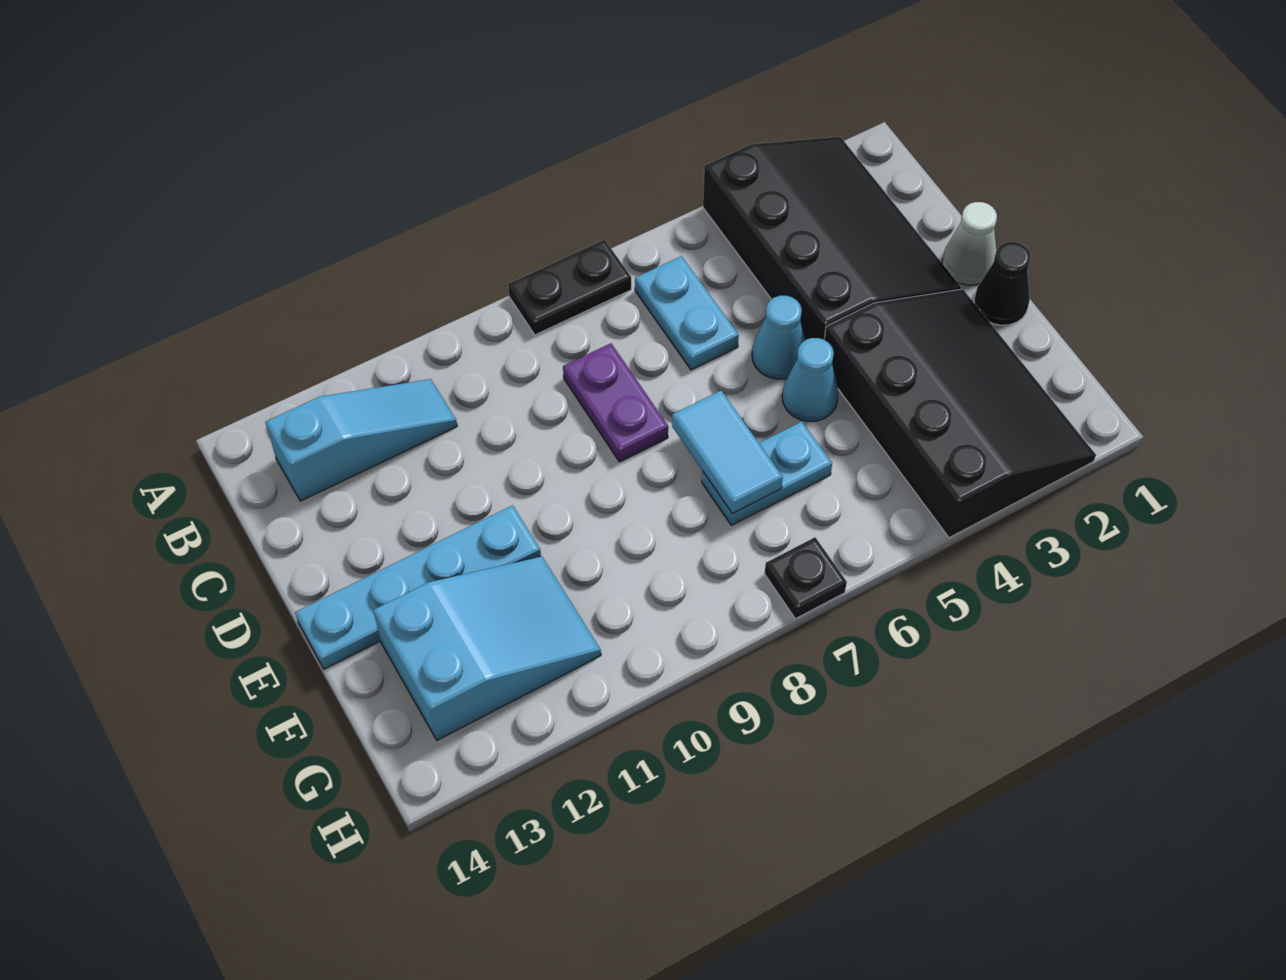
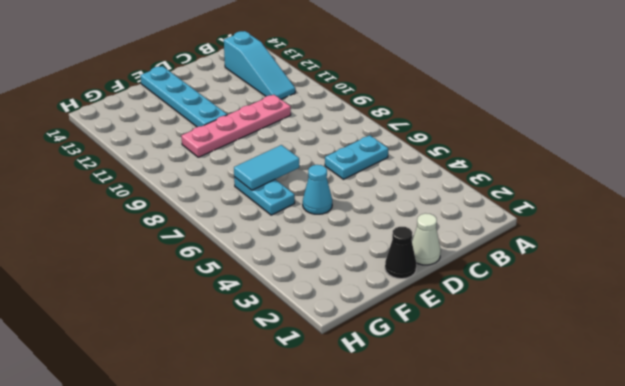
pink 1x4 plate [181,95,291,157] -> none
none -> black 3x4 slope [703,137,961,340]
none -> black 1x2 plate [508,240,631,335]
none -> purple 1x2 plate [563,343,668,462]

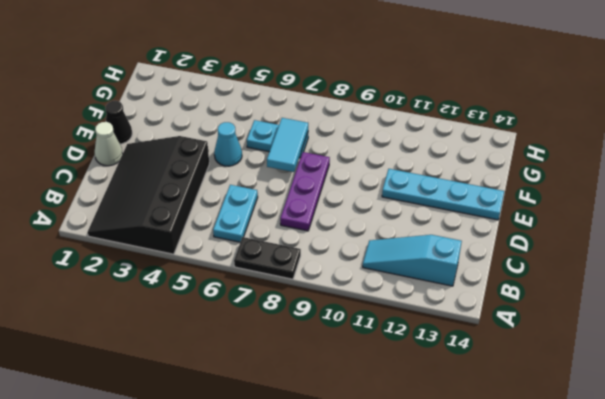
purple 1x3 plate [280,152,330,231] -> purple 1x2 plate [563,343,668,462]
none -> cyan 1x1 cone [752,296,805,379]
none -> black 3x4 slope [824,289,1096,538]
none -> cyan 2x3 slope [373,556,601,740]

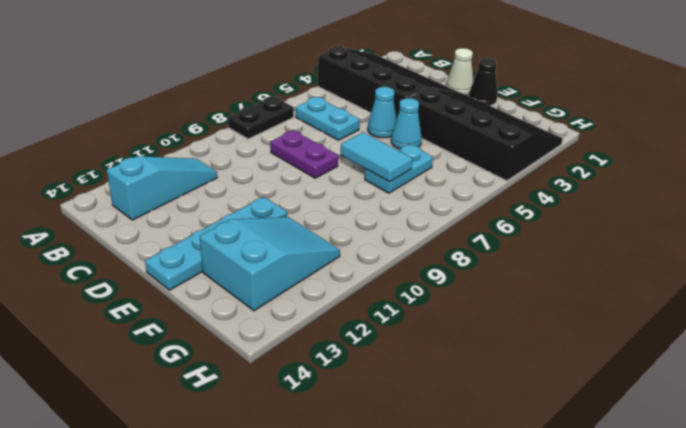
none -> black 1x1 plate [765,537,847,619]

